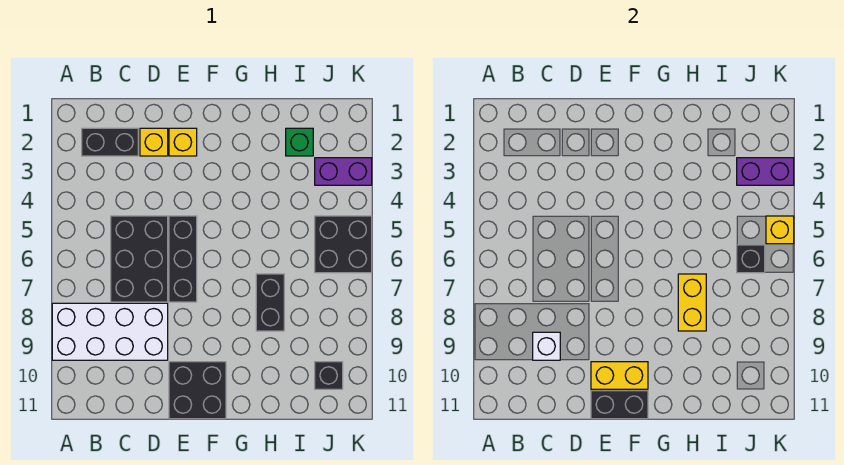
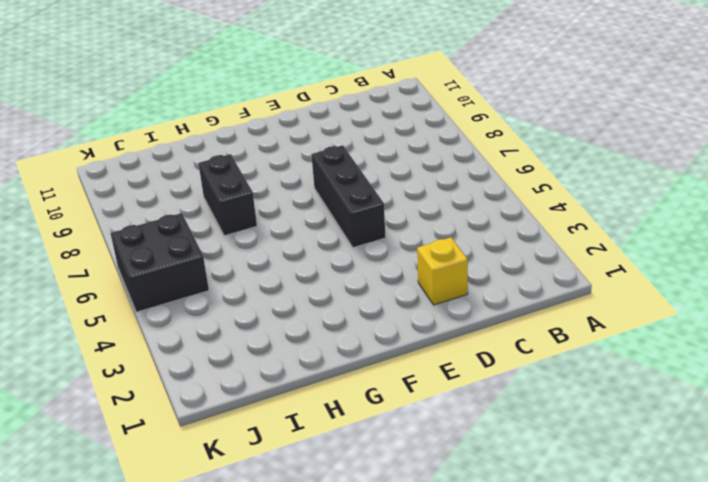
none -> white 2x4 brick [52,303,168,360]
none -> black 1x2 brick [82,128,138,156]
none -> black 2x3 brick [111,216,168,302]

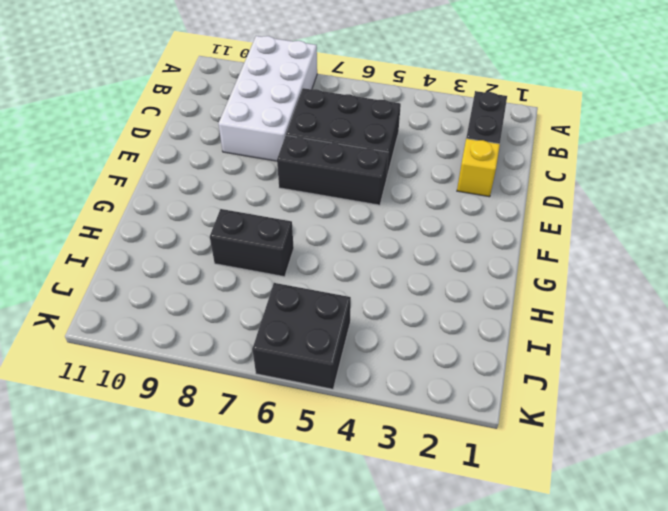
none -> yellow 1x1 brick [169,128,197,156]
none -> black 2x2 brick [169,362,226,419]
none -> green 1x1 brick [286,128,313,156]

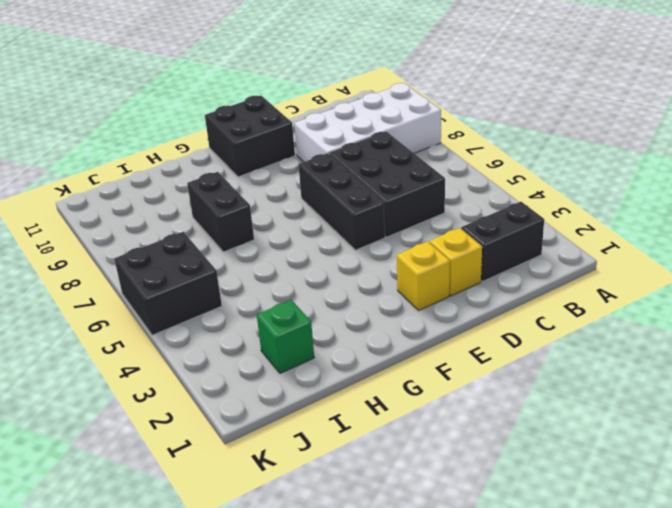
none -> purple 1x2 brick [315,158,372,185]
none -> black 1x1 brick [315,362,343,389]
none -> white 1x1 brick [533,332,560,360]

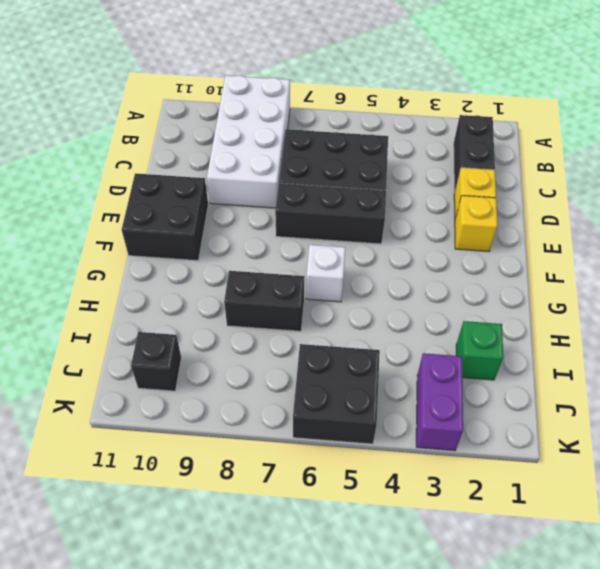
white 1x1 brick [306,245,346,302] -> white 1x1 brick moved to [533,332,560,360]
none -> yellow 1x2 brick [591,362,648,389]
none -> black 1x2 brick [591,391,648,419]
none -> yellow 1x2 brick [678,274,706,331]

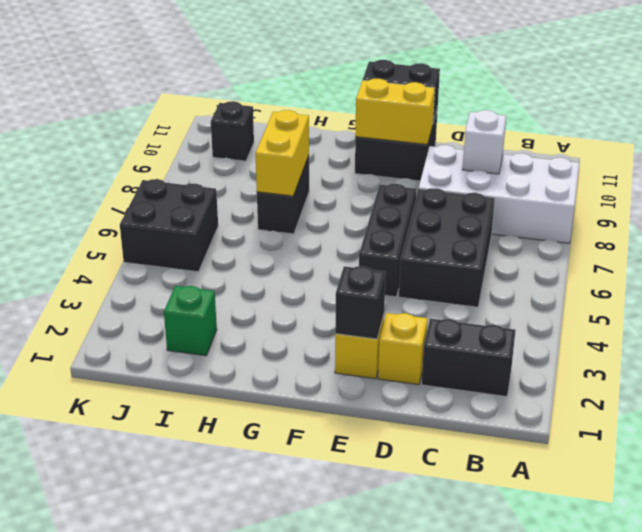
black 1x1 brick [335,266,386,339] -> black 1x1 brick moved to [737,245,765,273]
none -> purple 1x2 brick [315,158,372,185]
none -> purple 1x2 brick [737,158,794,185]
none -> yellow 1x1 brick [766,216,794,244]

